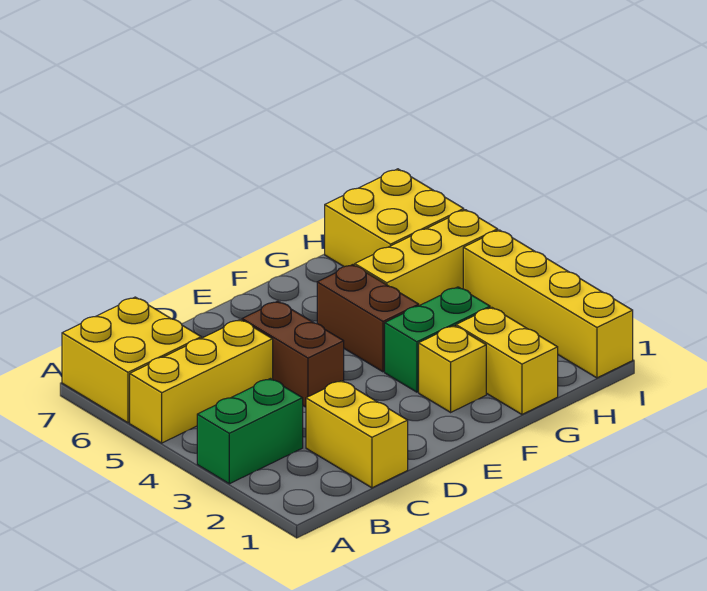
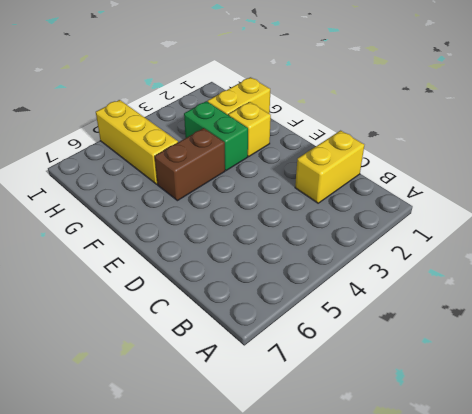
none -> green 1x2 brick [197,379,303,484]
none -> yellow 1x3 brick [130,320,273,443]
none -> yellow 2x2 brick [62,297,201,423]

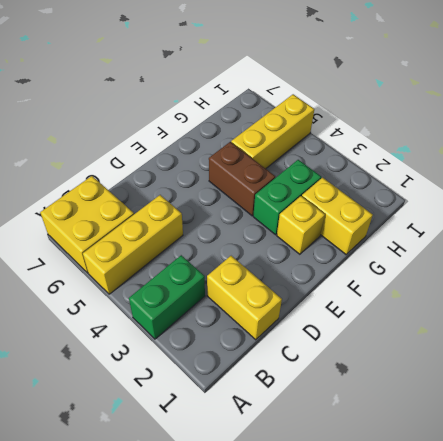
none -> brown 1x2 brick [242,301,344,407]
none -> yellow 2x2 brick [325,169,464,267]
none -> yellow 1x4 brick [463,230,633,378]

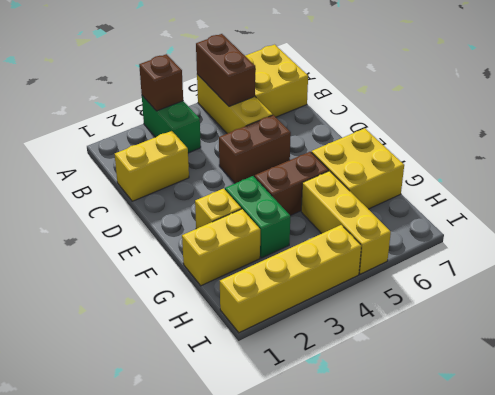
brown 1x1 brick [139,54,183,111] -> none
brown 1x2 brick [196,34,255,106] -> none
yellow 2x2 brick [311,128,404,209] -> yellow 2x2 brick moved to [325,169,464,267]

